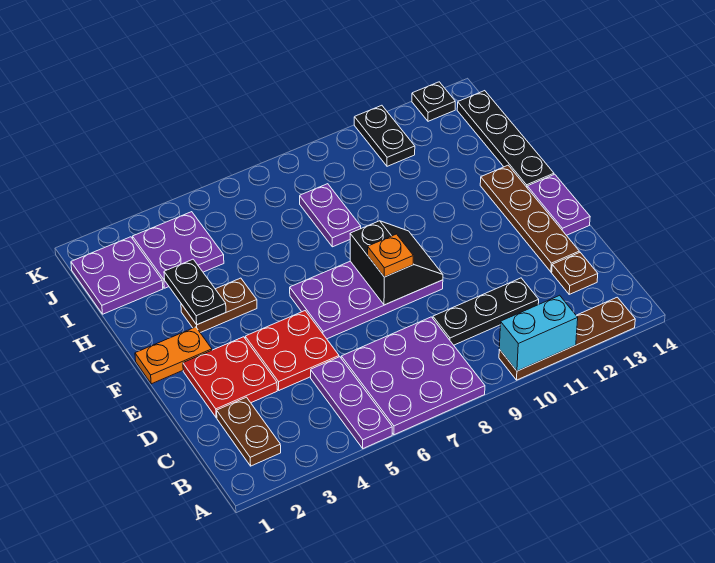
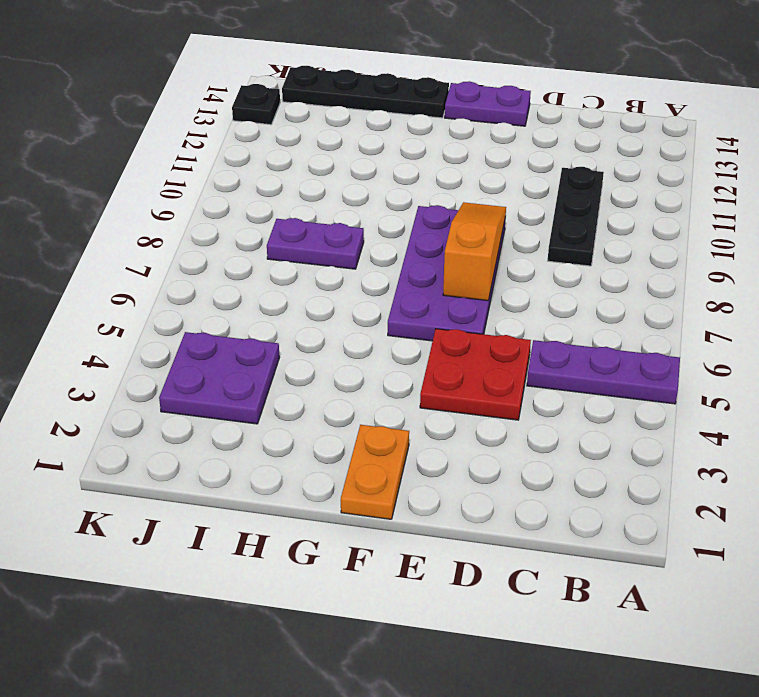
orange 1x3 slope [443,202,506,301] -> black 2x2 slope [350,221,443,305]
none -> purple 3x3 plate [341,317,485,435]
none -> brown 1x4 plate [499,297,635,380]
none -> brown 1x2 plate [217,397,281,466]

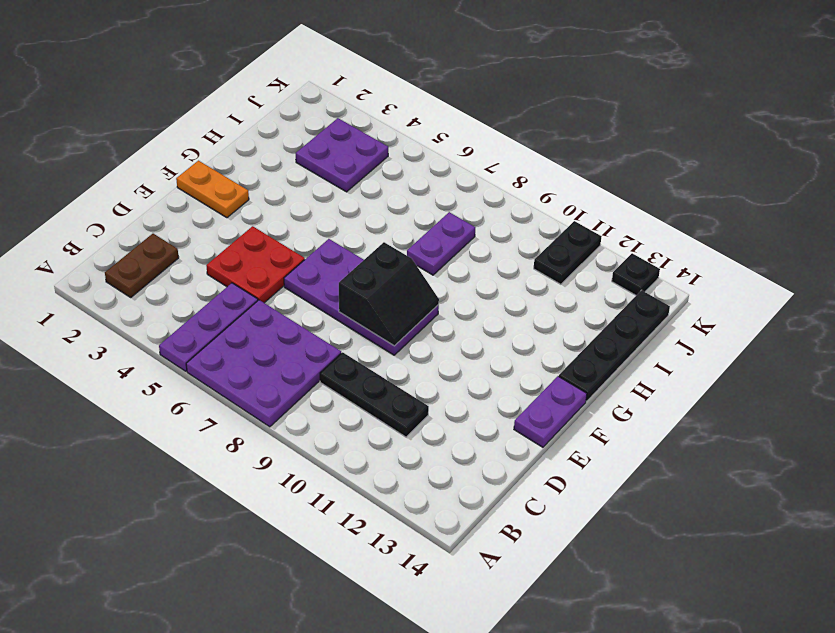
none -> brown 1x4 plate [499,297,635,380]
none -> brown 1x1 plate [552,252,598,294]
none -> red 2x2 plate [183,337,277,418]

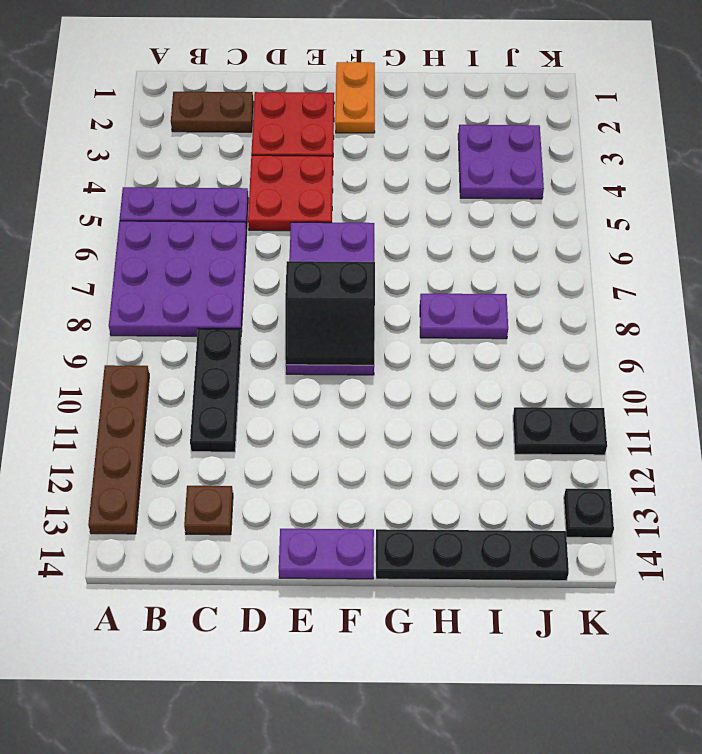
none -> brown 1x4 plate [480,165,579,272]
none -> brown 1x2 plate [181,278,257,333]
none -> purple 2x2 plate [71,237,163,314]

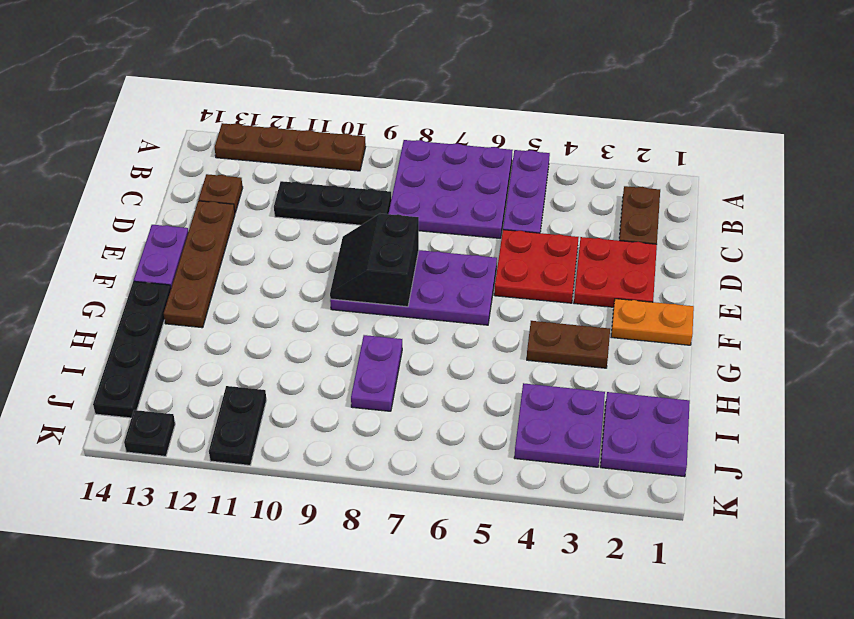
none -> cyan 1x2 brick [499,295,578,371]
none -> black 1x2 plate [164,259,226,325]
none -> orange 1x1 plate [368,234,413,277]

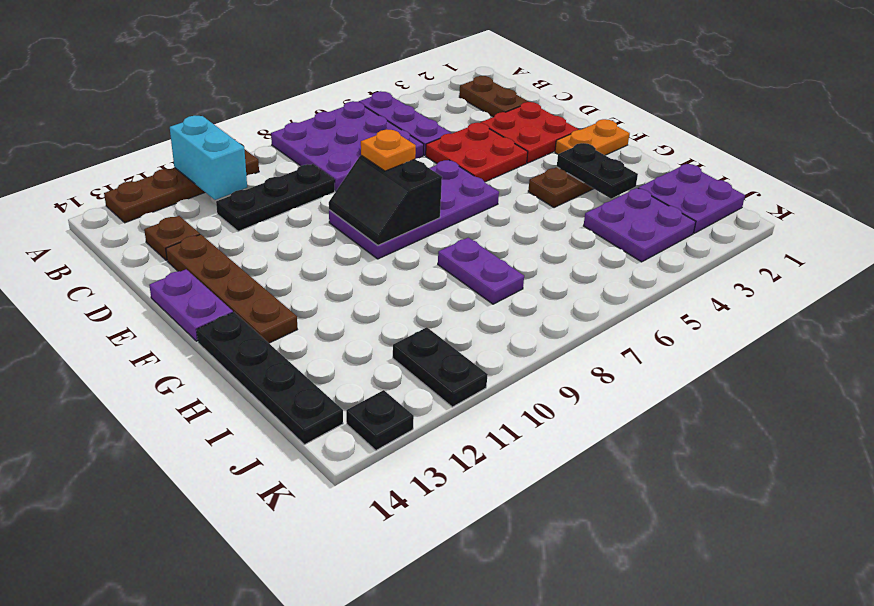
cyan 1x2 brick [170,116,247,200] -> cyan 1x2 brick turned to [499,295,578,371]

